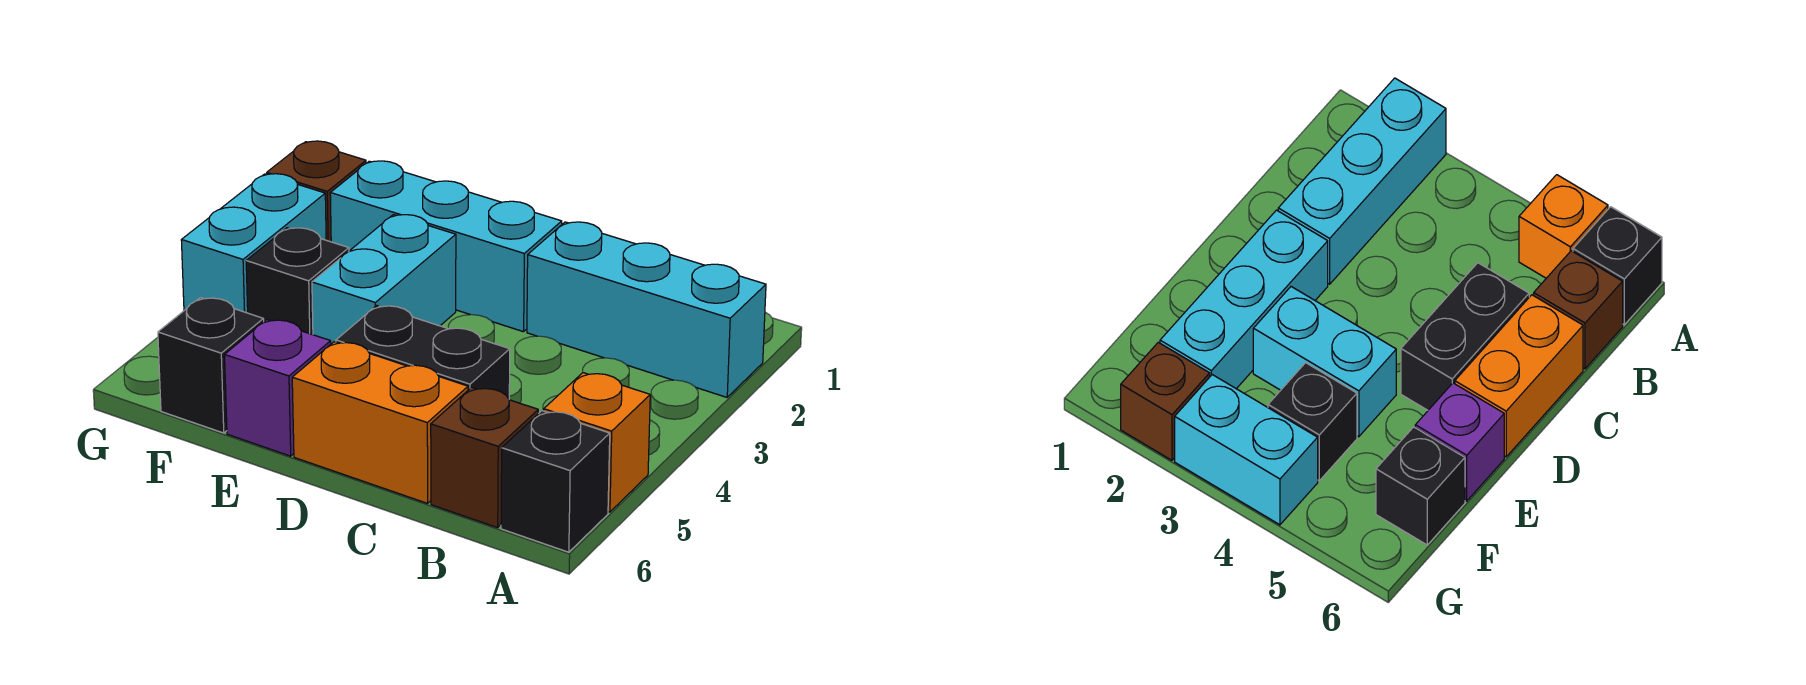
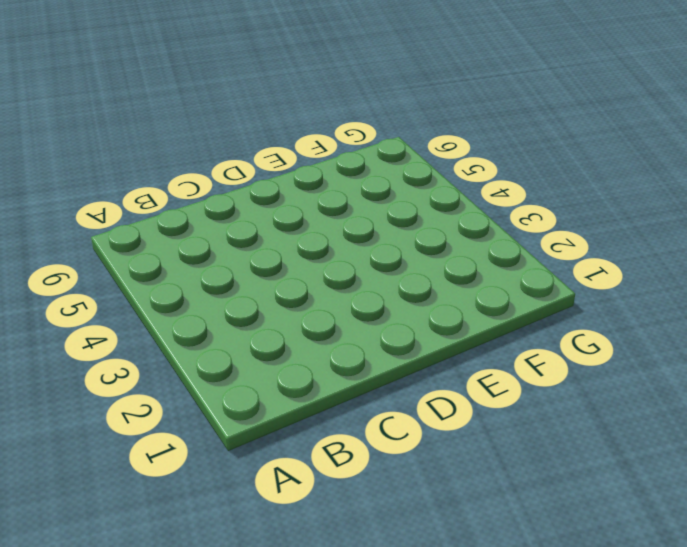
none -> cyan 1x3 brick [527,222,766,397]
none -> orange 1x1 brick [544,373,650,512]
none -> black 1x1 brick [501,411,610,552]

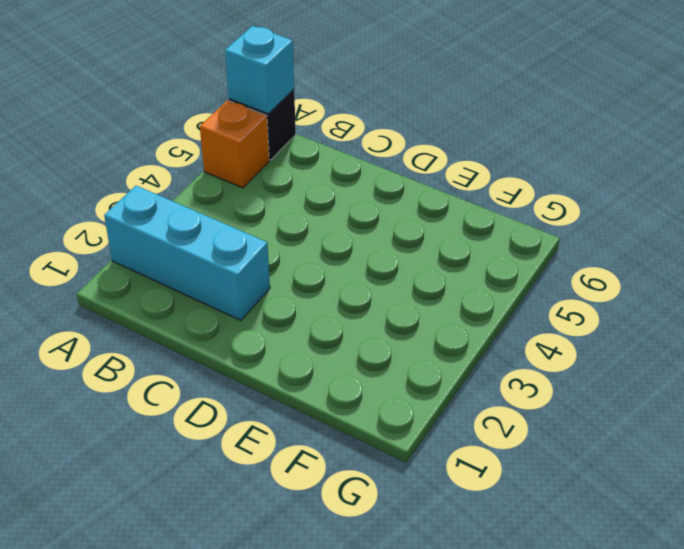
cyan 1x1 brick [225,26,294,114] -> none
none -> brown 1x1 brick [431,387,538,528]
none -> black 1x2 brick [336,305,510,399]
none -> orange 1x2 brick [292,342,468,503]

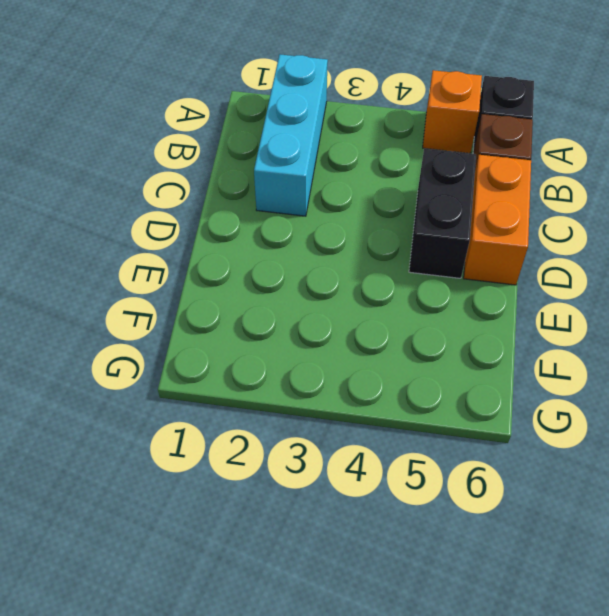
none -> cyan 1x3 brick [330,161,562,332]
none -> cyan 1x2 brick [312,215,456,344]
none -> purple 1x1 brick [225,320,331,456]

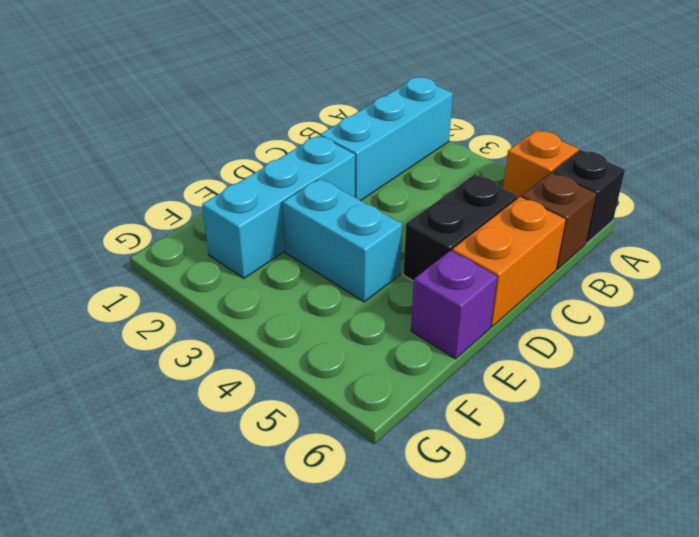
none -> black 1x1 brick [246,228,349,335]
none -> black 1x1 brick [158,298,264,433]
none -> brown 1x1 brick [267,141,366,242]

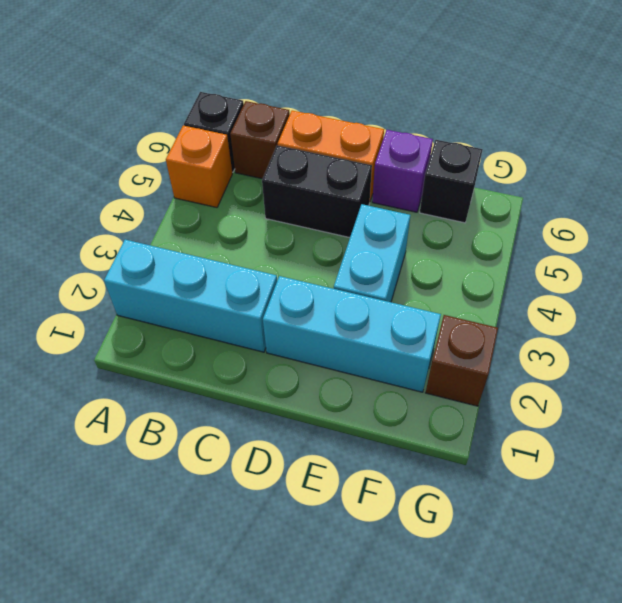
none -> black 1x1 brick [246,228,349,335]
none -> cyan 1x2 brick [181,174,326,313]

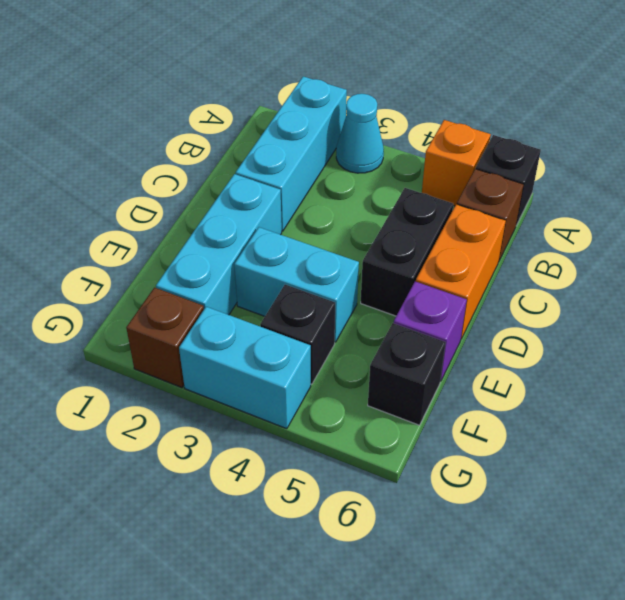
cyan 1x1 cone [336,94,384,173] -> none

